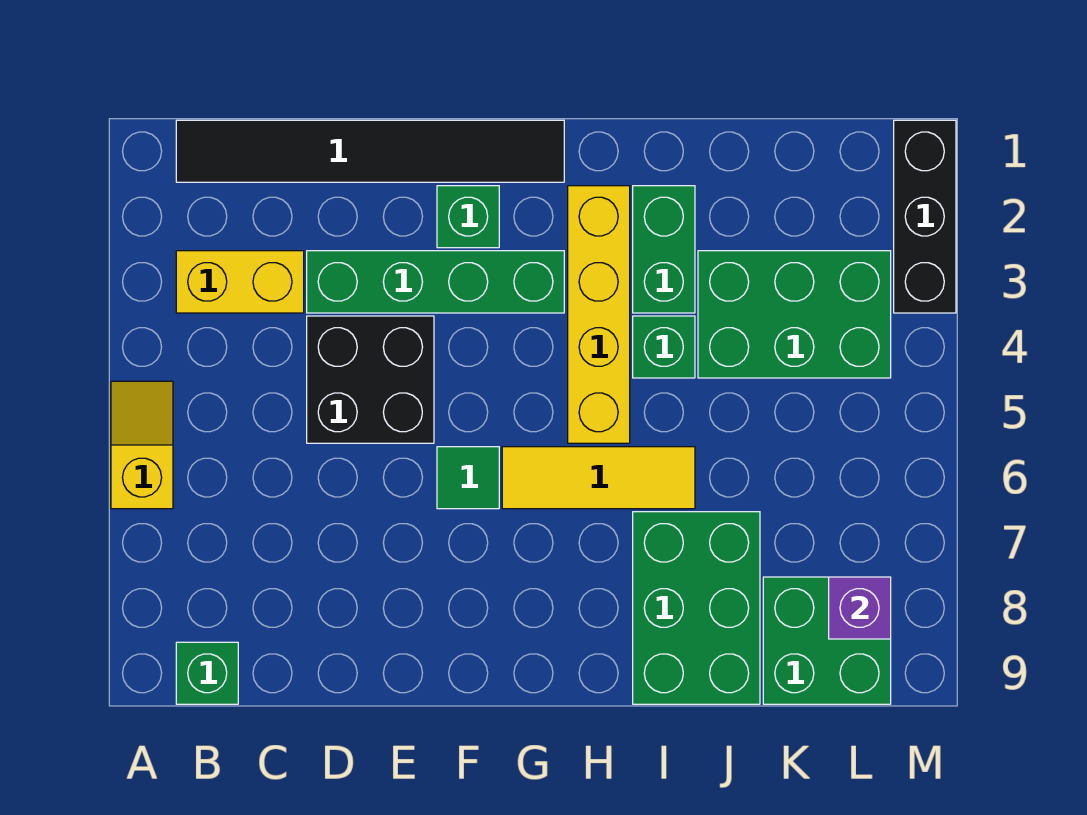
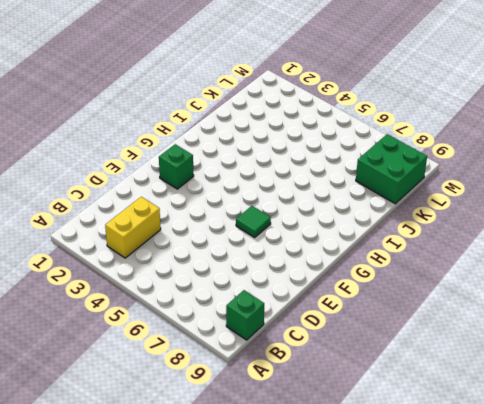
none -> yellow 1x2 slope [111,381,173,509]
none -> black 1x6 tile [176,120,564,182]
none -> green 1x4 brick [307,251,564,313]

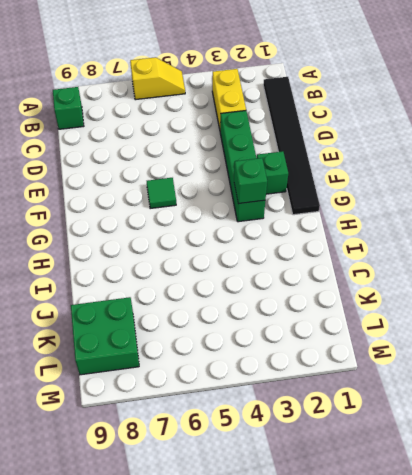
green 1x1 brick [234,158,267,204] -> green 1x1 brick moved to [633,316,695,378]
none -> black 2x2 brick [307,316,434,443]
none -> yellow 1x3 tile [502,447,695,509]
none -> yellow 1x4 brick [568,186,630,443]

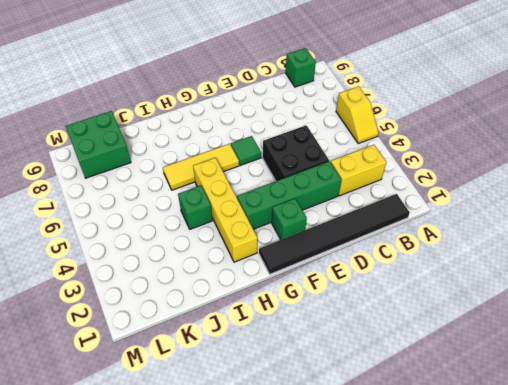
none -> green 1x2 brick [633,186,695,313]
none -> green 2x3 brick [633,512,760,704]
none -> green 2x3 brick [698,251,891,378]

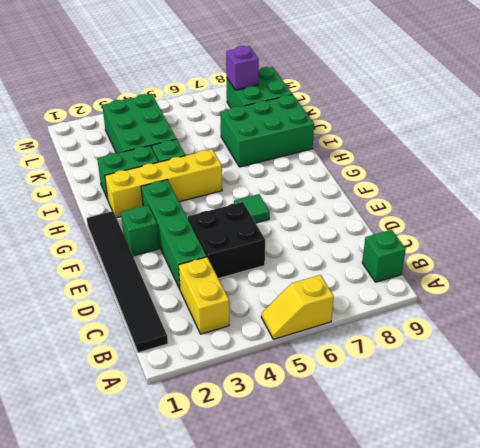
none -> yellow 1x3 tile [502,447,695,509]
none -> black 1x3 brick [894,120,956,313]

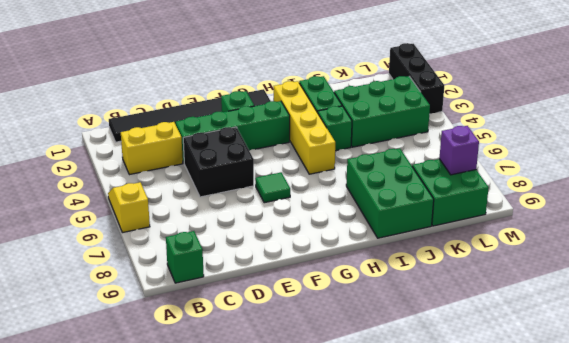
none -> yellow 1x3 tile [502,447,695,509]

